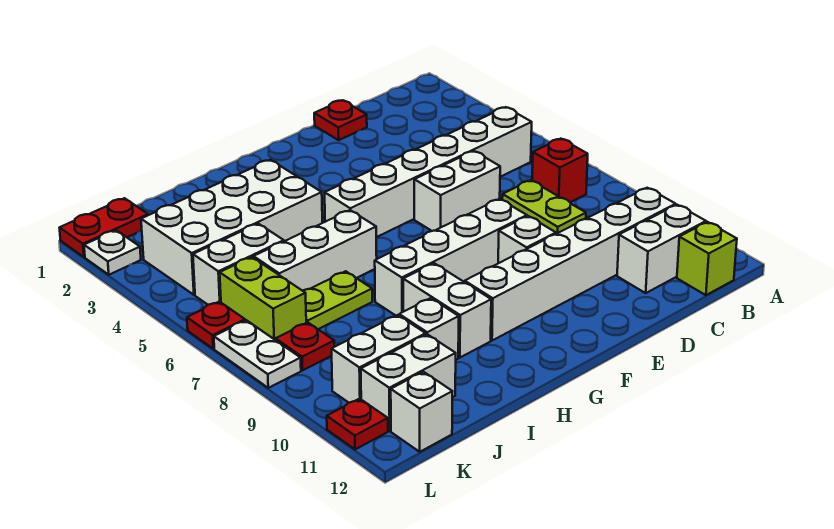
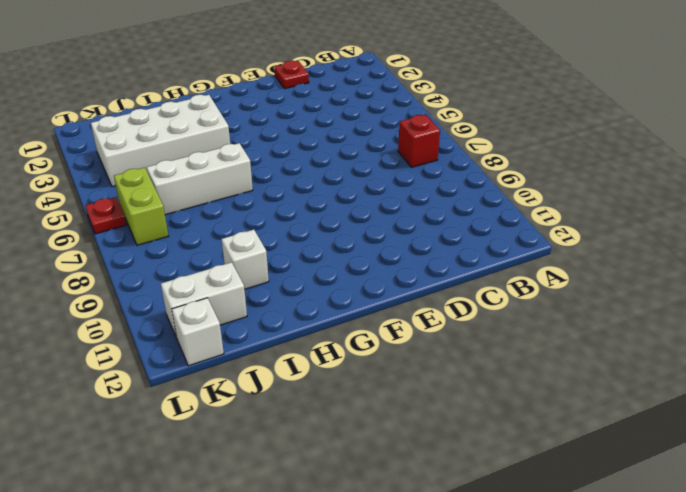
none -> white 1x6 brick [325,107,532,237]
none -> white 1x6 brick [465,188,676,341]
none -> white 1x2 brick [617,205,706,293]

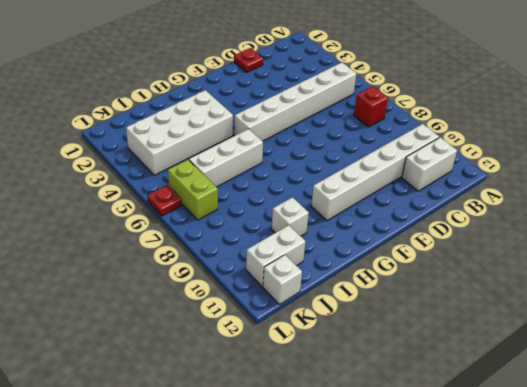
none -> lime 1x1 brick [677,222,737,295]
none -> lime 1x2 plate [502,180,586,234]
none -> white 1x2 brick [414,151,500,231]

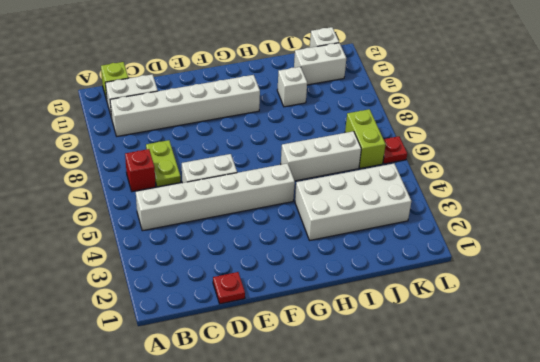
none -> white 1x4 brick [375,199,527,315]
none -> white 1x1 brick [498,216,556,263]
none -> white 1x2 brick [403,263,491,357]

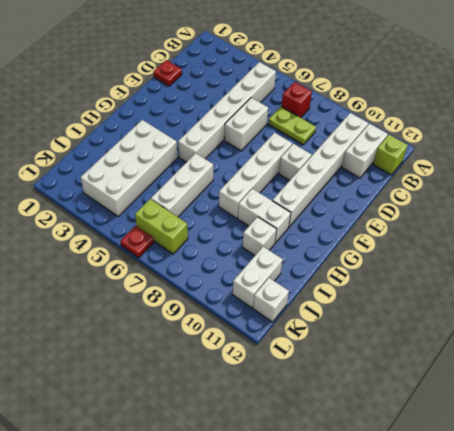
none -> lime 1x2 plate [303,271,372,329]
none -> white 1x2 brick [193,224,284,305]
none -> white 1x2 brick [332,315,426,403]

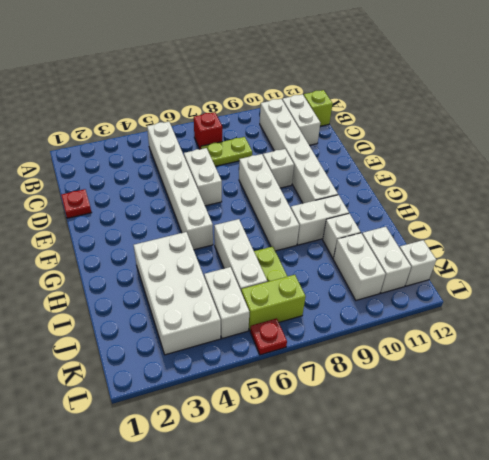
none -> red 1x2 plate [60,198,148,257]
none -> red 1x1 plate [276,322,335,370]
none -> white 1x1 plate [84,230,141,275]

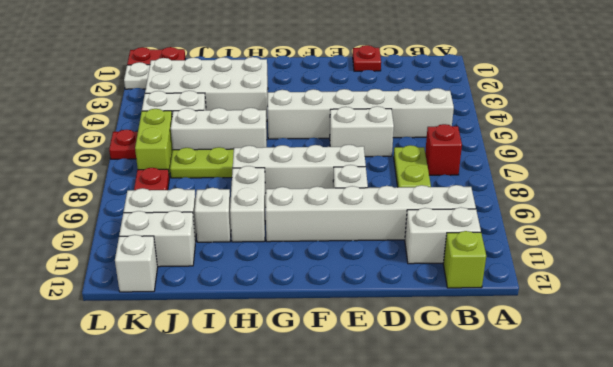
none -> white 1x2 plate [214,320,301,388]
none -> red 1x1 plate [327,399,388,449]

